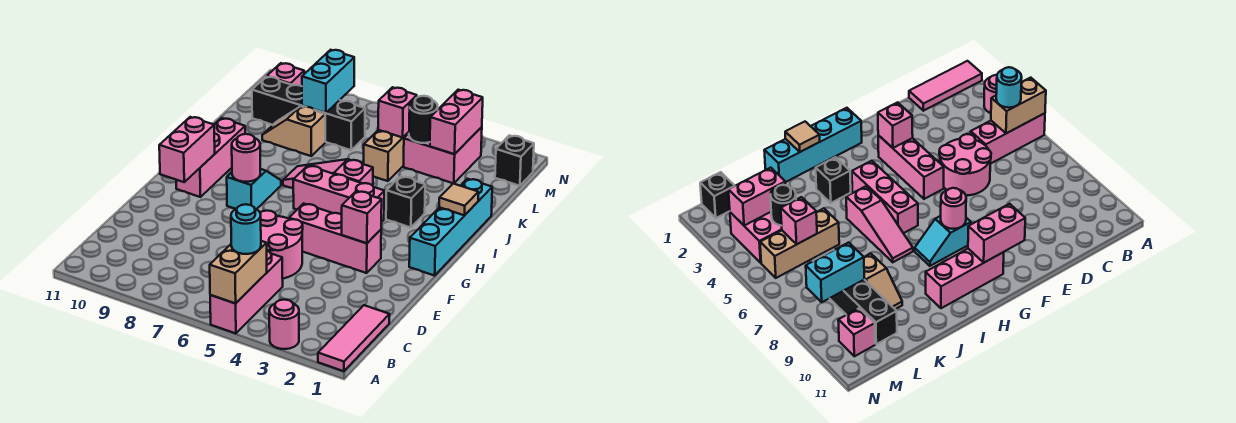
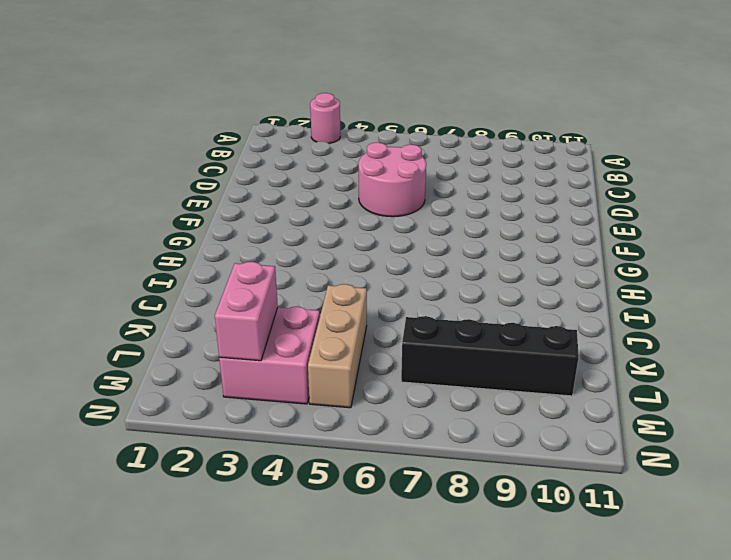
none -> pink 1x3 tile [318,305,390,371]
none -> pink 1x3 brick [210,251,283,333]
none -> pink 1x3 brick [289,204,381,273]

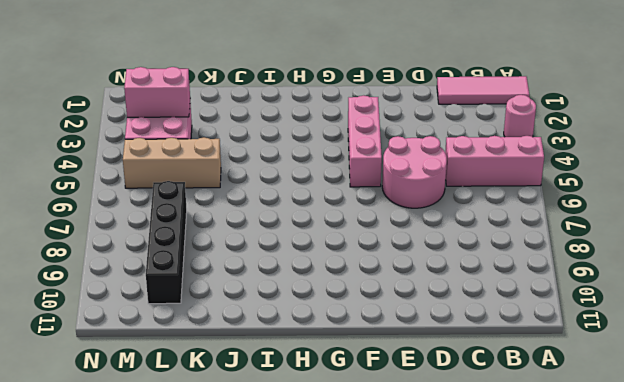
none -> cyan 1x4 brick [409,179,492,276]
none -> cyan 1x2 slope [227,169,281,209]
none -> pink 1x3 brick [176,118,245,197]

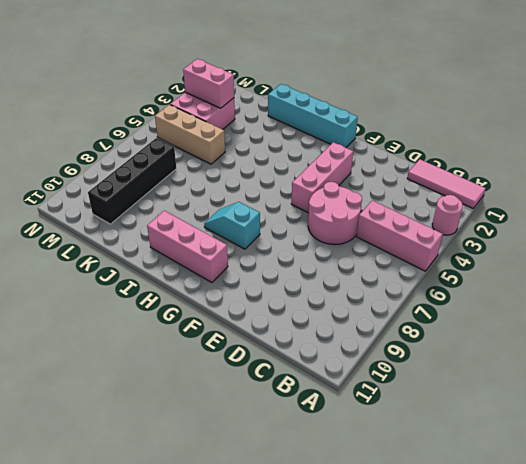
none -> pink 1x3 brick [293,166,384,222]
none -> black 1x1 brick [386,176,425,228]
none -> pink 1x3 slope [283,159,373,188]

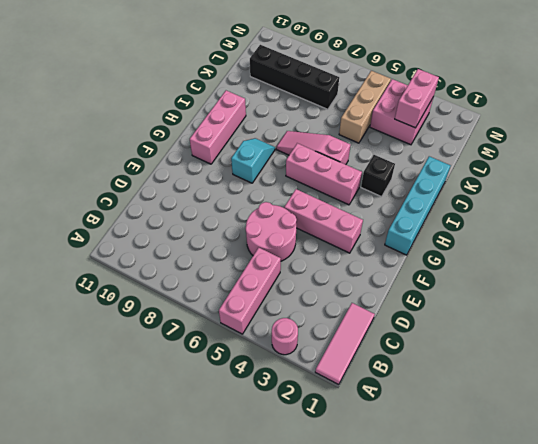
none -> tan 1x2 slope [262,106,325,156]
none -> black 1x1 brick [495,135,534,186]
none -> pink 1x1 brick [267,63,304,86]

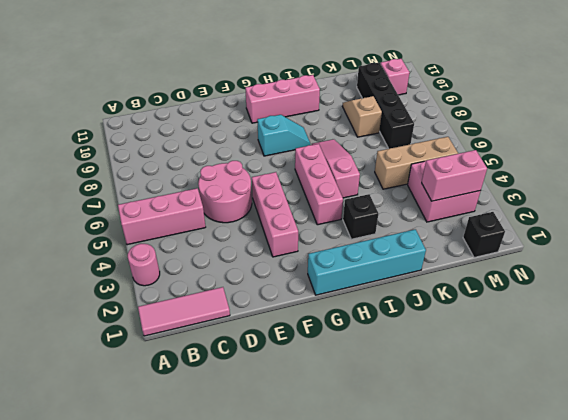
none -> tan 1x2 brick [210,241,267,303]
none -> pink 1x1 brick [342,191,382,243]
none -> pink 1x2 brick [159,117,215,182]

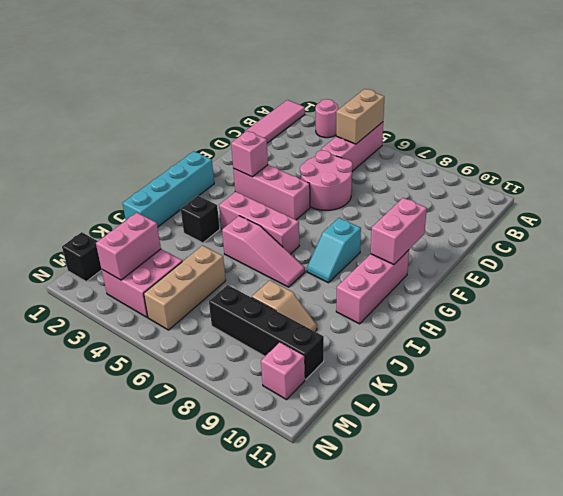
none -> pink 1x1 round brick [232,134,260,182]
none -> tan 1x1 tile [439,184,478,215]
none -> black 1x1 round brick [409,96,438,143]

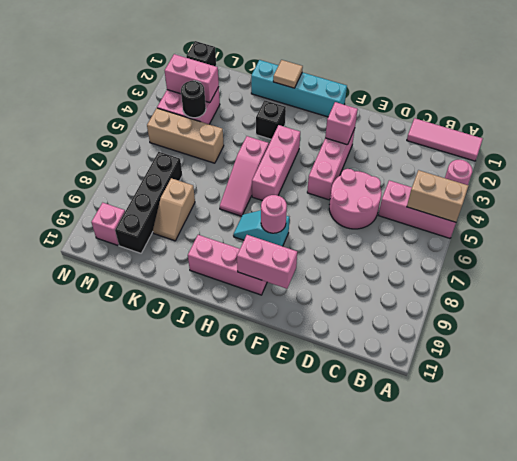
none -> pink 1x1 brick [378,87,417,138]
none -> cyan 1x2 brick [302,50,354,113]
none -> cyan 1x1 round brick [231,204,261,254]

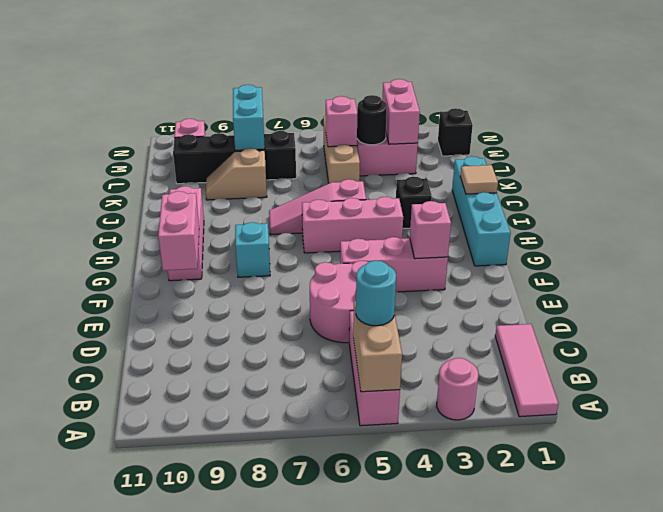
none -> pink 1x1 round brick [232,134,260,182]

